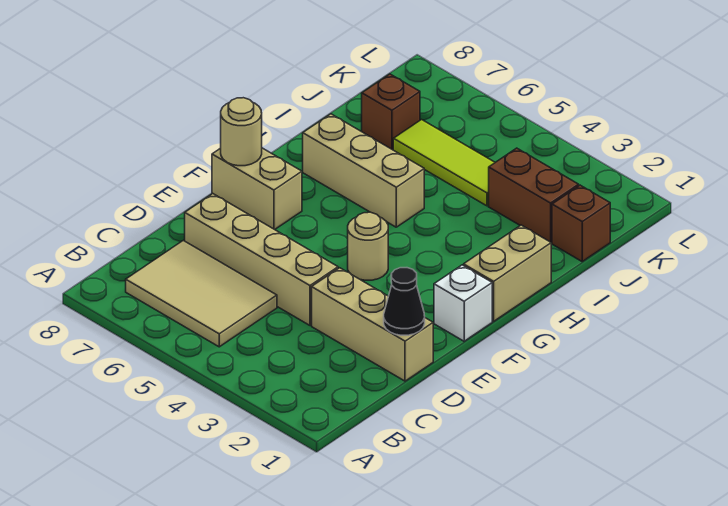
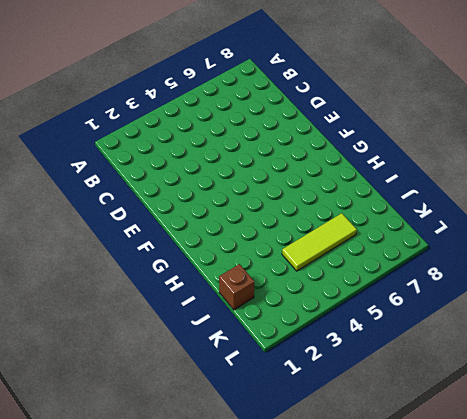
none -> tan 2x3 tile [126,240,277,347]
none -> tan 1x3 brick [312,268,433,381]
none -> tan 1x4 brick [185,194,338,325]

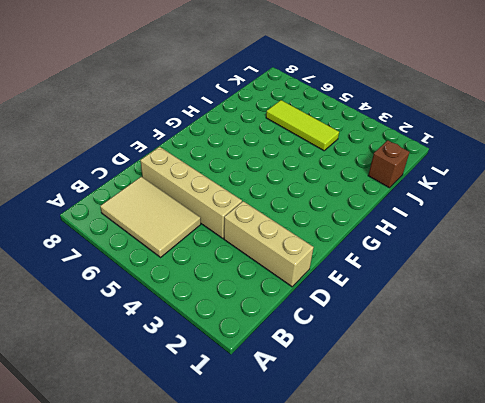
none -> white 1x1 brick [434,265,492,341]
none -> tan 1x1 round brick [348,212,388,280]
none -> tan 1x2 brick [212,148,302,230]

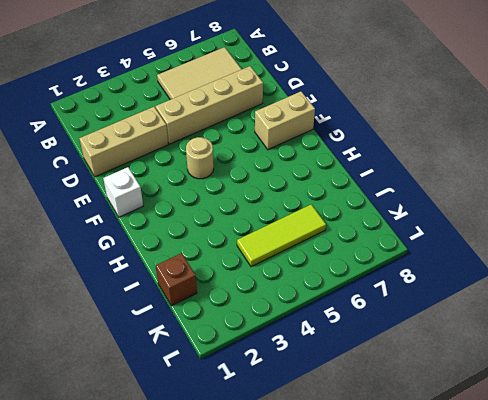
none -> tan 1x2 brick [464,225,551,321]
none -> tan 1x3 brick [303,114,424,227]
none -> brown 1x2 brick [489,148,579,243]

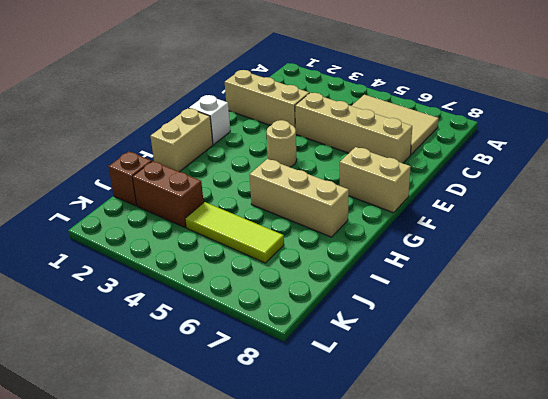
none -> brown 1x1 brick [362,74,420,150]
none -> black 1x1 cone [384,268,425,335]
none -> tan 1x1 round brick [221,98,262,166]

